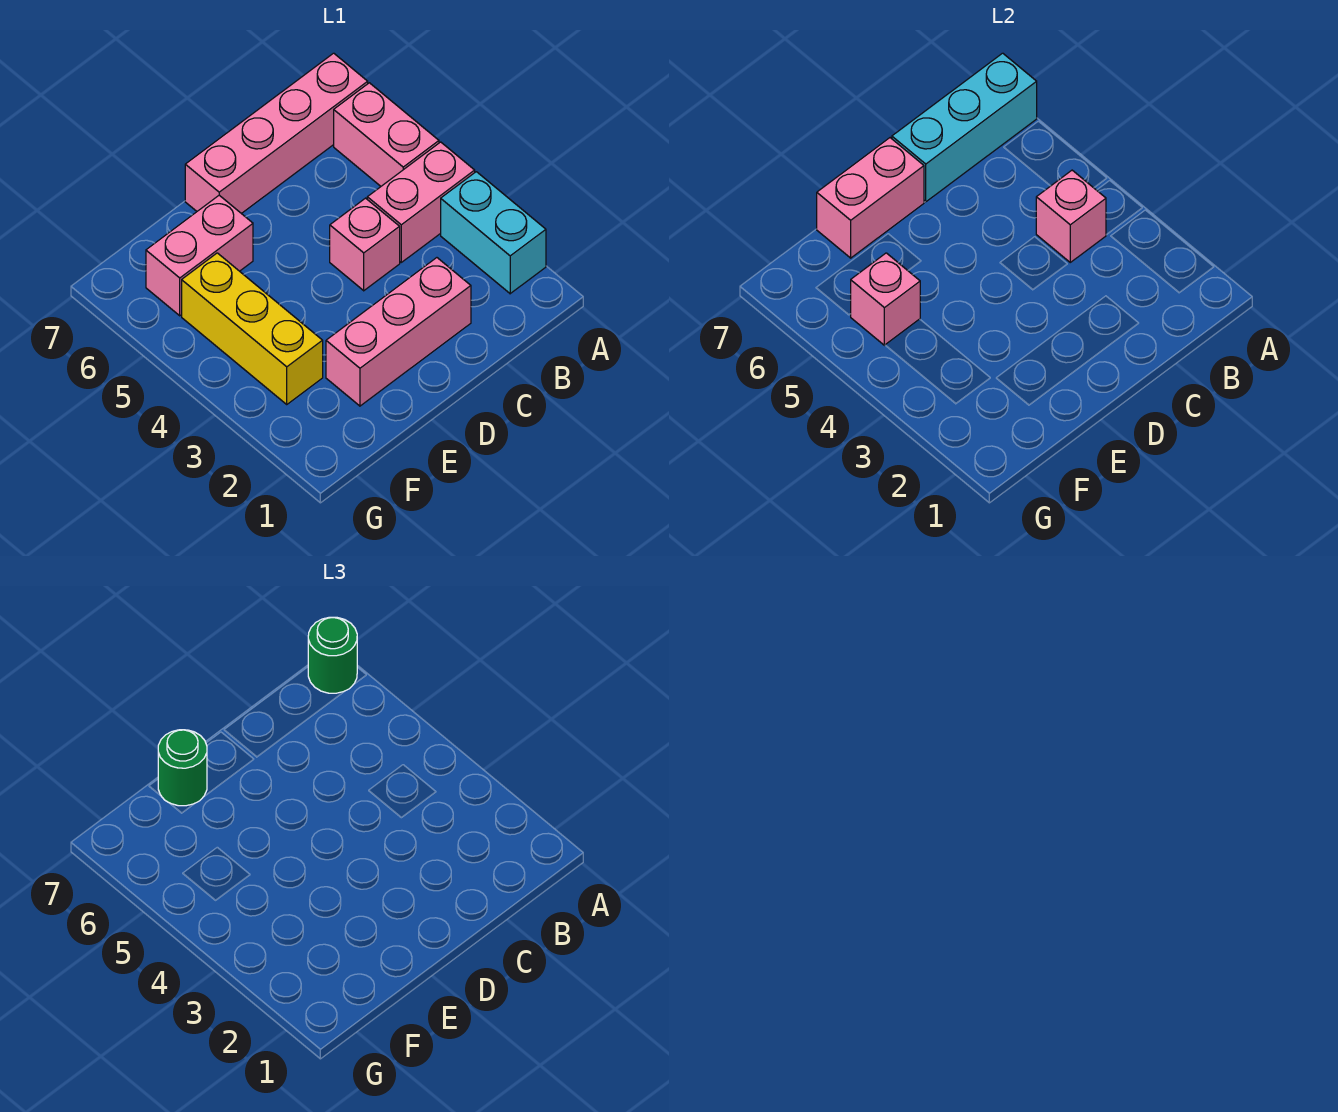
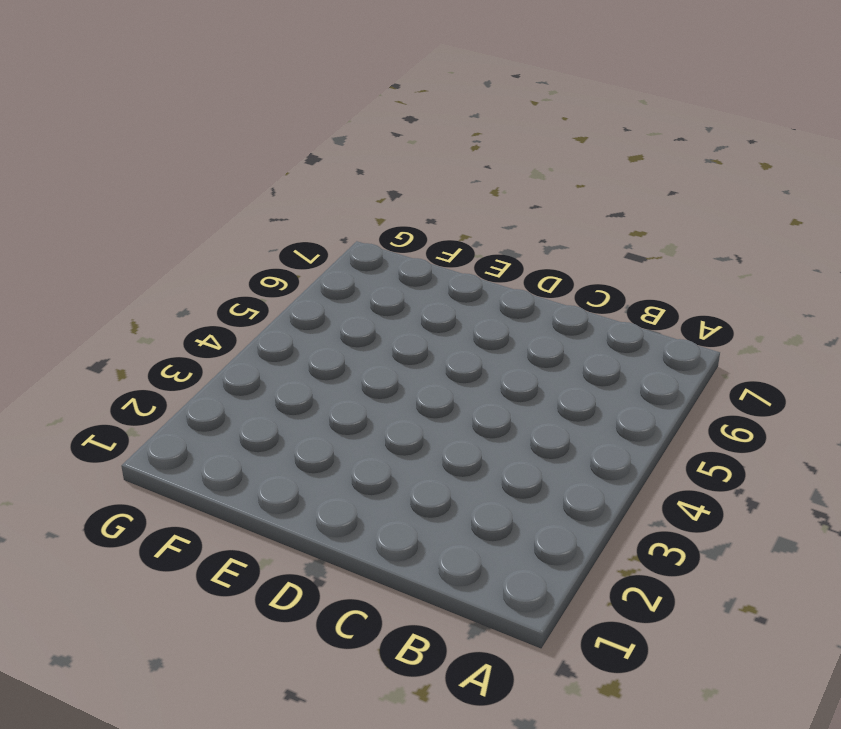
none -> cyan 1x2 brick [441,172,546,294]
none -> pink 1x2 brick [367,142,475,262]
none -> pink 1x2 brick [334,83,439,186]

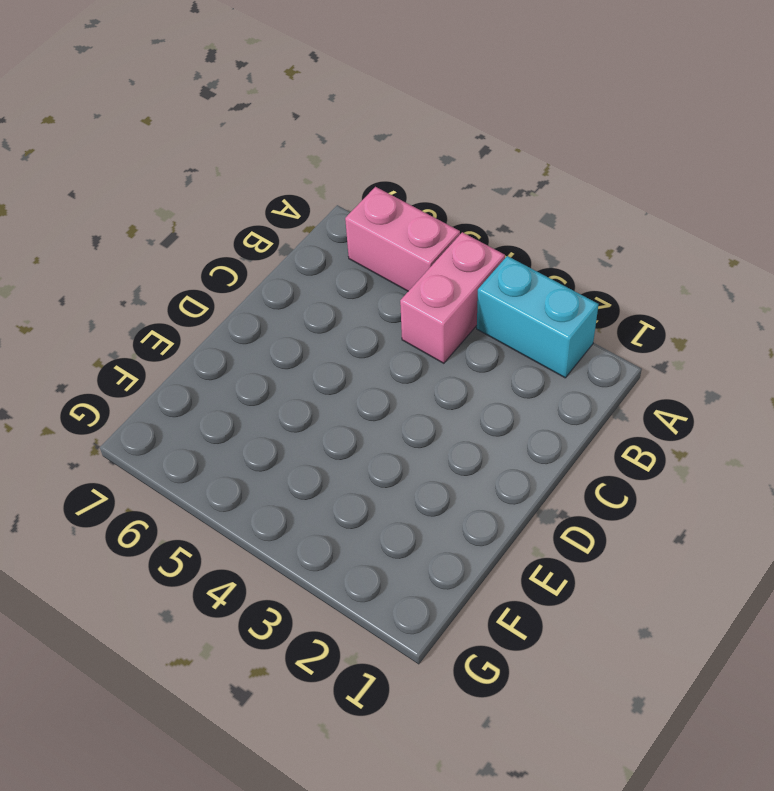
none -> pink 1x4 brick [185,53,368,214]
none -> pink 1x3 brick [326,258,471,406]
none -> pink 1x1 brick [330,198,400,291]

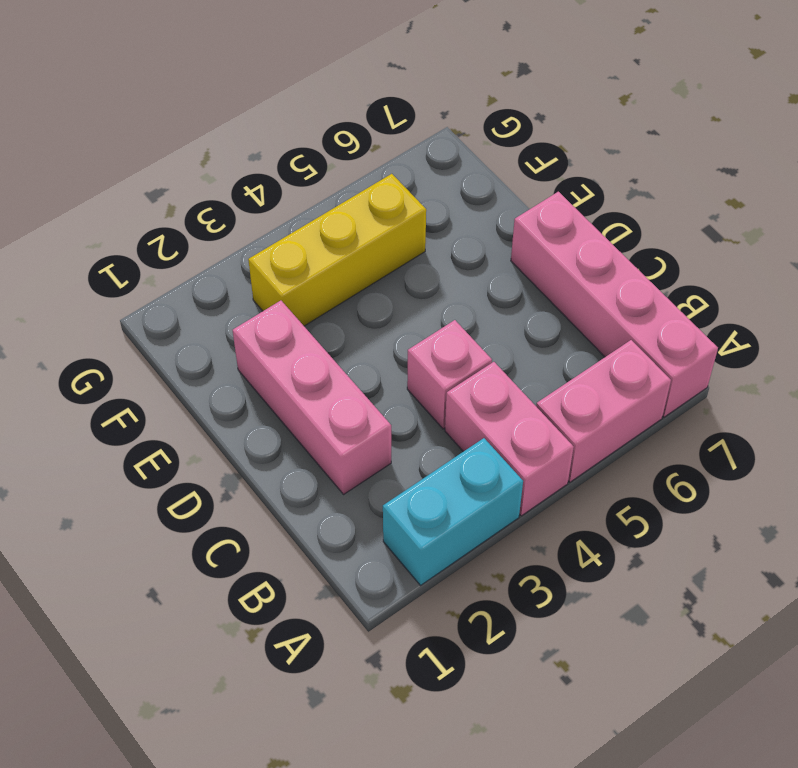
none -> pink 1x2 brick [146,195,253,316]
none -> cyan 1x3 brick [892,53,1037,202]
none -> pink 1x1 brick [1036,170,1106,262]

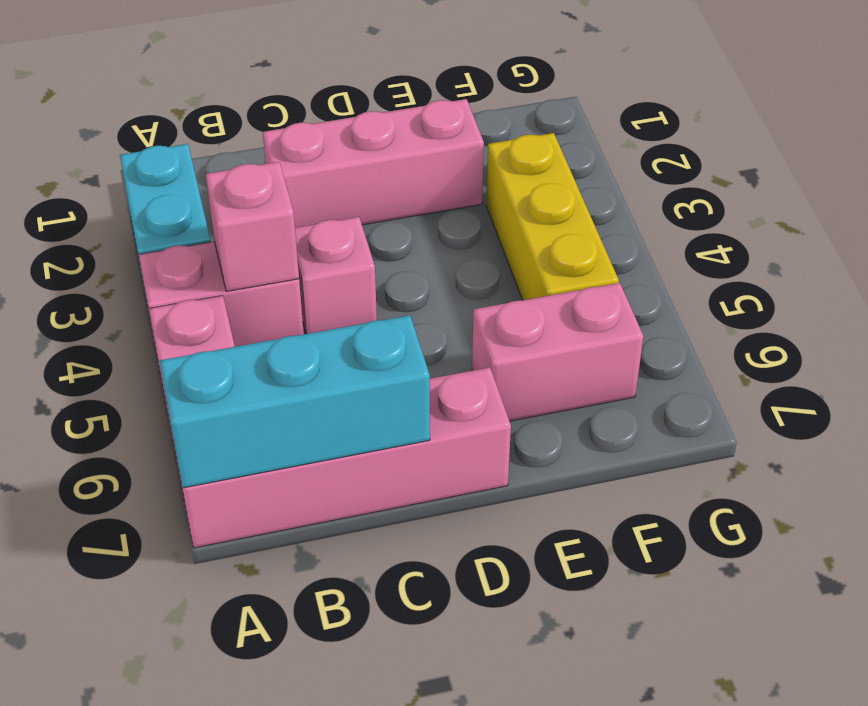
none -> pink 1x2 brick [817,138,924,258]
none -> pink 1x1 brick [851,253,920,345]
none -> green 1x1 round brick [308,617,357,693]

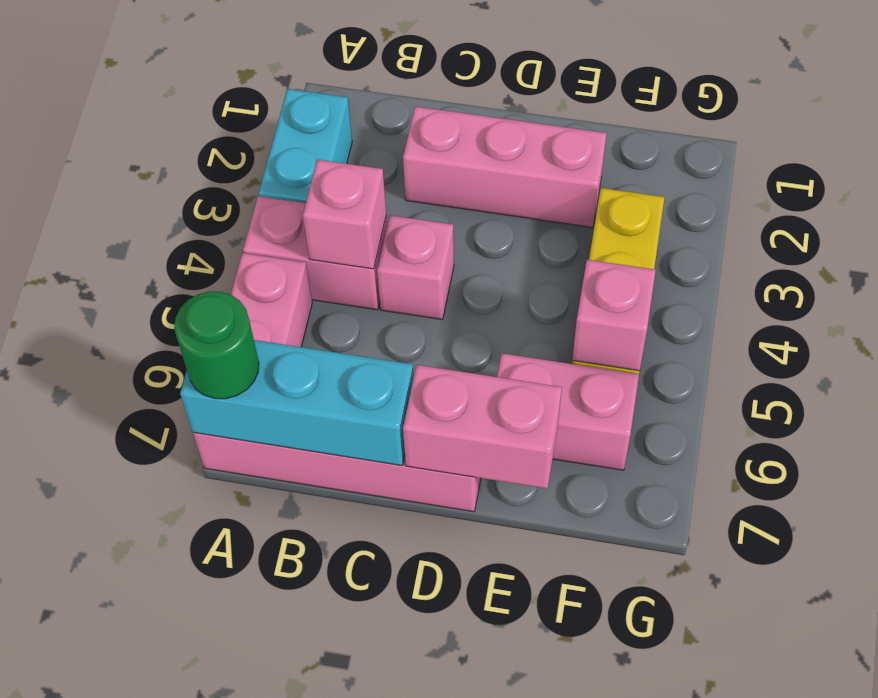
none -> green 1x1 round brick [158,730,207,806]

